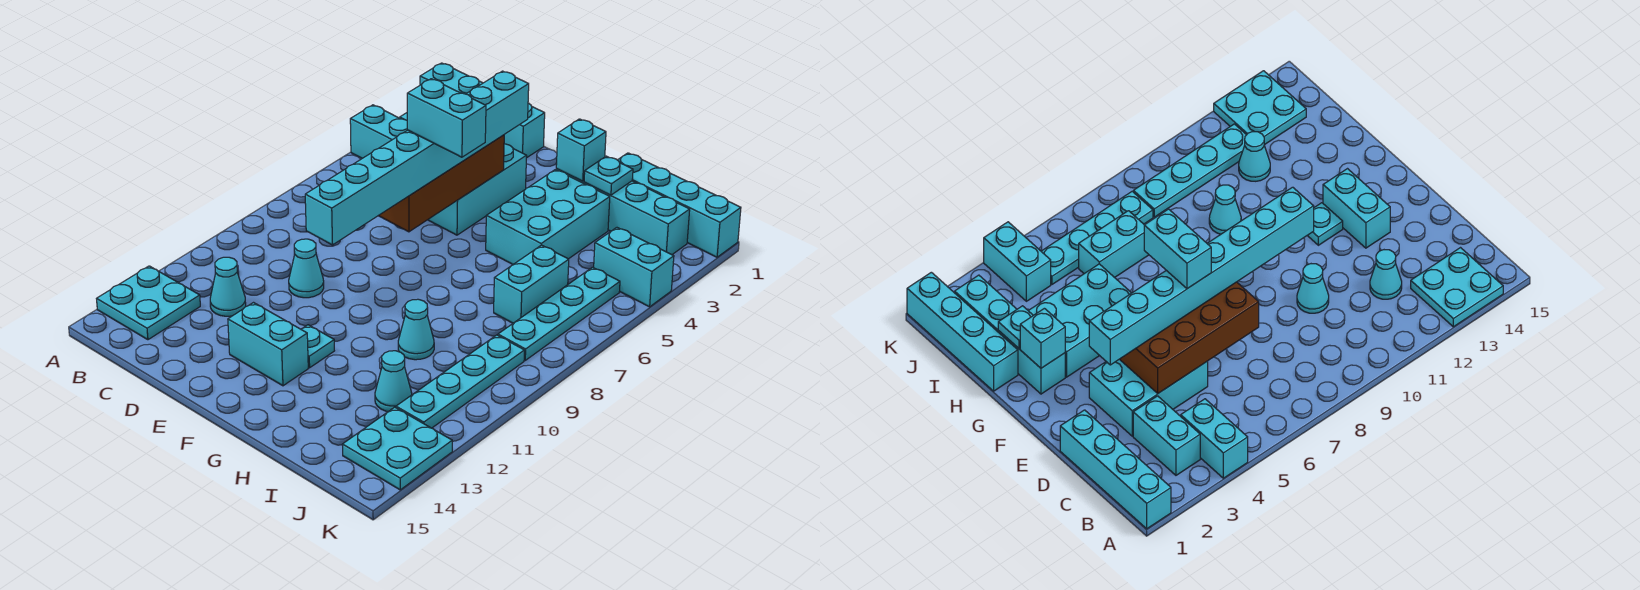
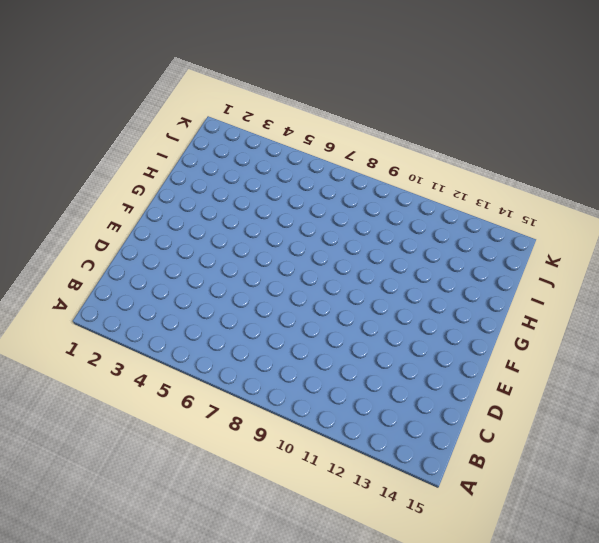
none -> cyan 1x4 brick [420,63,545,158]
none -> cyan 1x2 brick [350,105,407,158]
none -> cyan 2x2 plate [97,266,200,340]

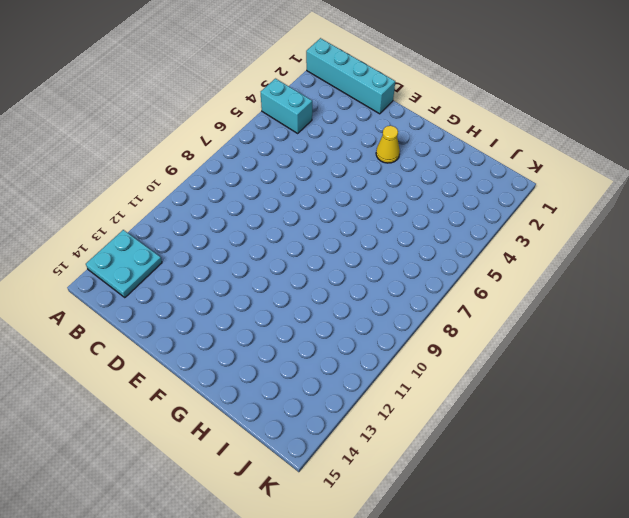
yellow 1x1 cone [376,126,400,163] -> none
none -> cyan 1x2 brick [1133,396,1200,475]
none -> cyan 1x1 cone [210,257,246,316]
none -> cyan 2x3 brick [428,144,527,235]

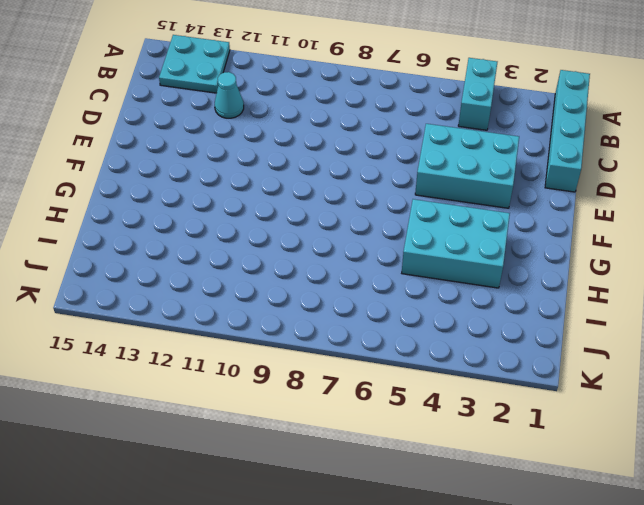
none -> cyan 1x2 brick [1133,396,1200,475]
none -> cyan 1x1 cone [289,239,324,298]
none -> cyan 1x2 brick [228,303,308,386]

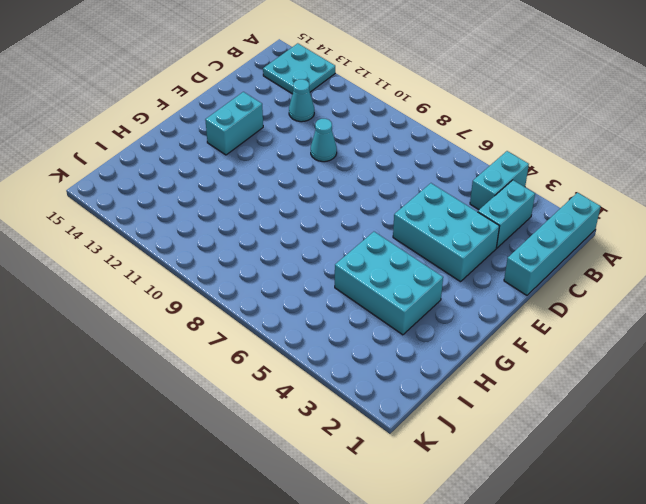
none -> cyan 1x1 plate [301,325,334,368]
none -> cyan 1x4 brick [556,169,690,255]
none -> cyan 1x4 brick [618,153,741,257]

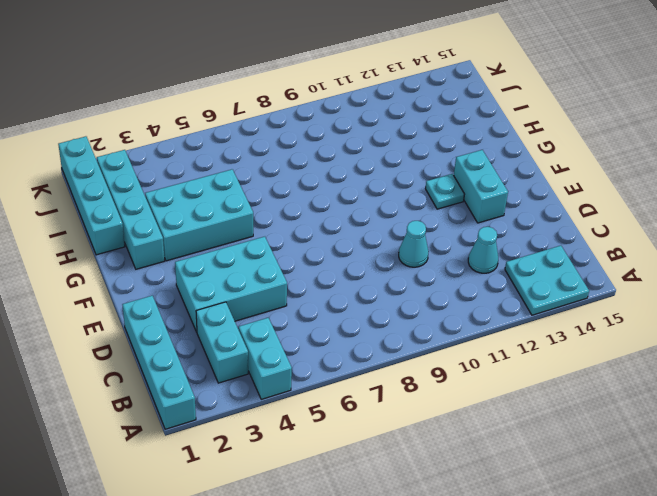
none -> cyan 1x1 cone [398,299,434,360]
none -> cyan 1x2 brick [494,245,569,323]
none -> cyan 1x1 cone [375,351,412,412]

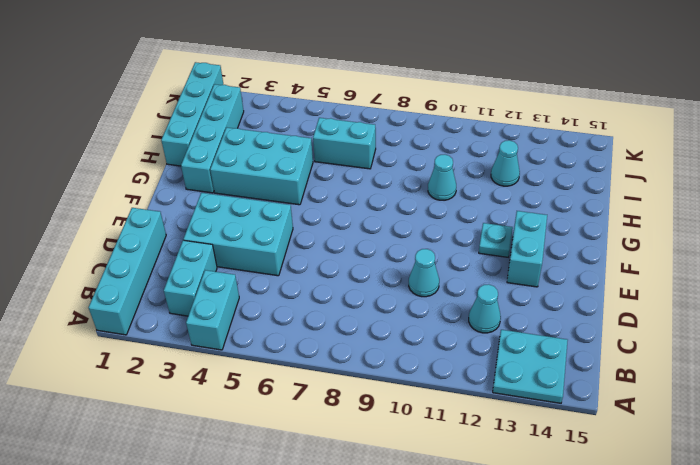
none -> cyan 1x2 brick [594,228,674,307]
none -> cyan 1x4 plate [498,267,620,360]
none -> cyan 1x4 plate [396,335,524,428]

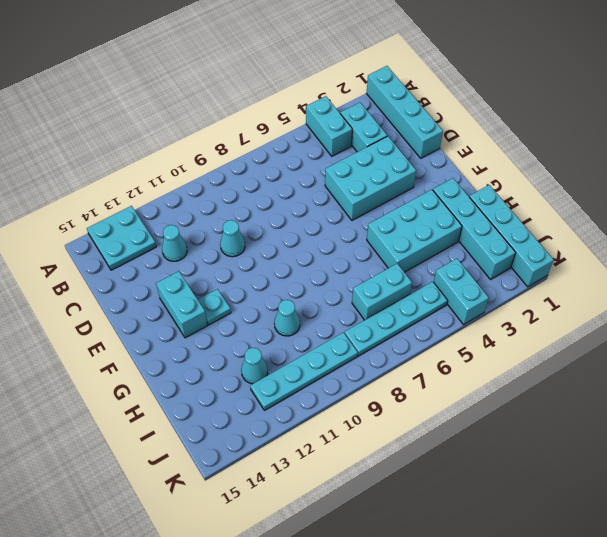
none -> cyan 2x2 plate [342,407,452,490]
none -> brown 2x4 brick [378,135,504,232]
none -> cyan 1x1 brick [556,119,606,181]

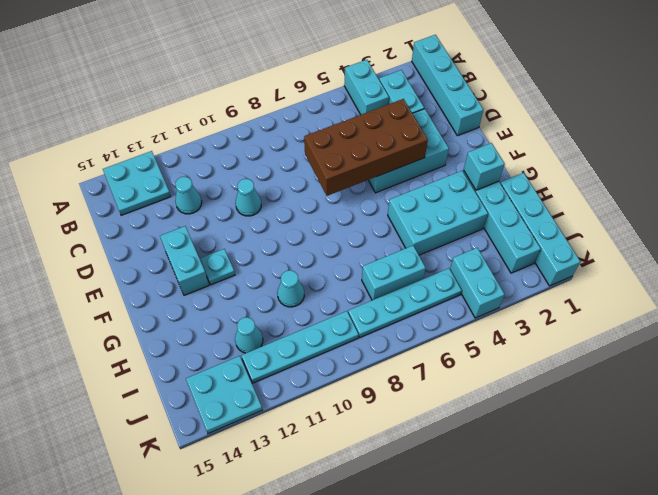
none -> cyan 1x1 plate [584,156,633,195]
none -> cyan 1x8 brick [305,71,529,245]
none -> cyan 1x2 brick [407,79,486,157]

